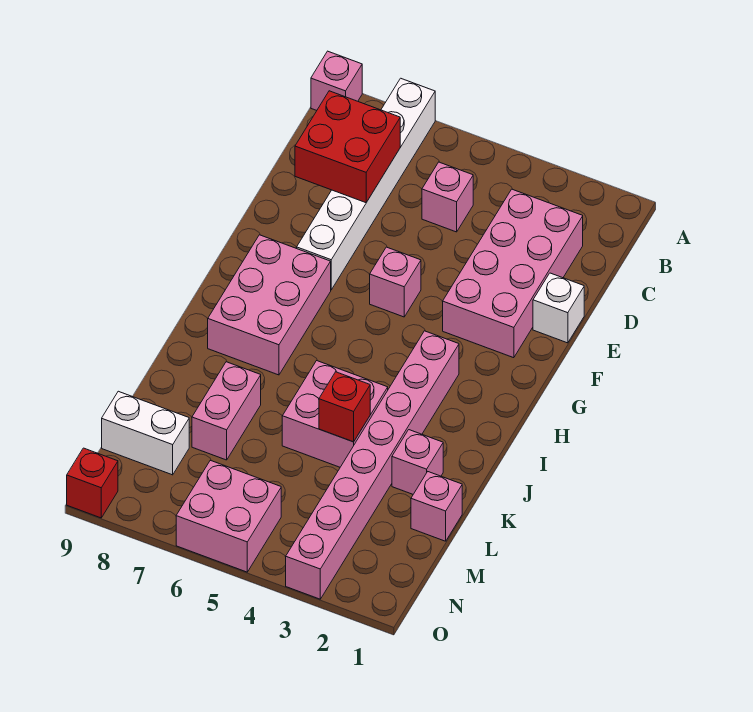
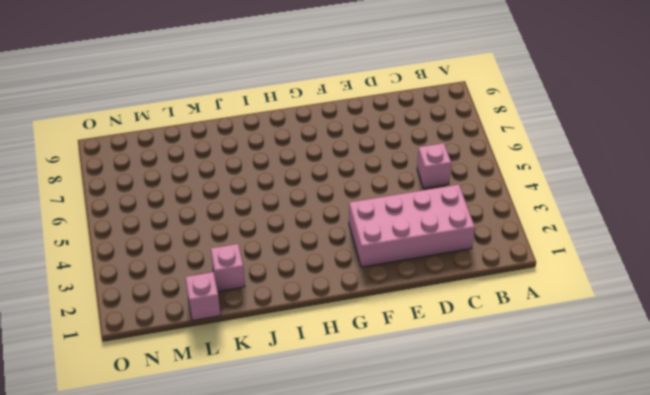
none -> white 1x6 brick [297,78,435,290]
none -> pink 1x1 brick [311,51,362,110]
none -> white 1x1 brick [533,273,584,343]

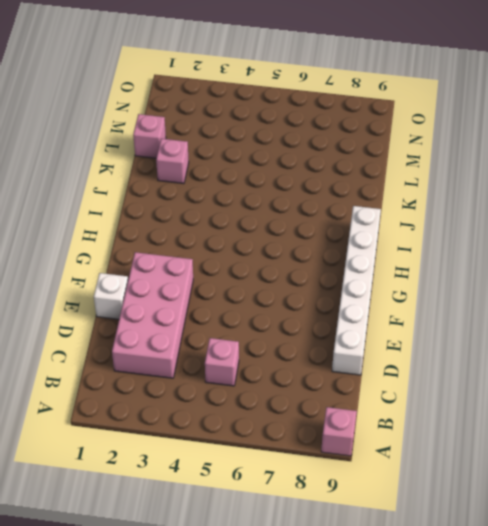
white 1x6 brick [332,206,381,375] -> white 1x6 brick moved to [297,78,435,290]
none -> pink 1x1 brick [370,247,421,317]
none -> pink 2x3 brick [208,235,331,375]
none -> pink 1x8 brick [286,331,459,599]

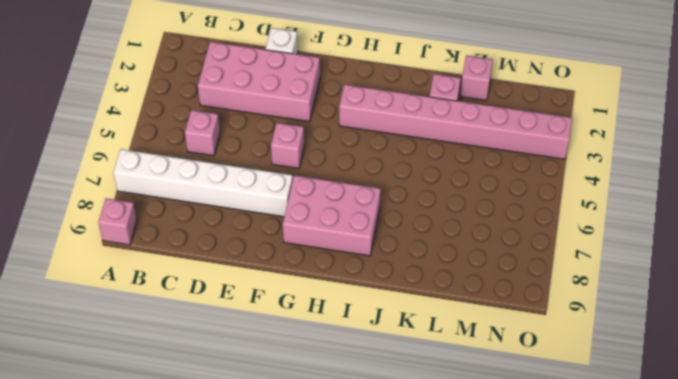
none -> pink 2x2 brick [282,361,388,467]
none -> pink 1x2 brick [192,362,261,460]
none -> white 1x2 brick [102,391,189,475]

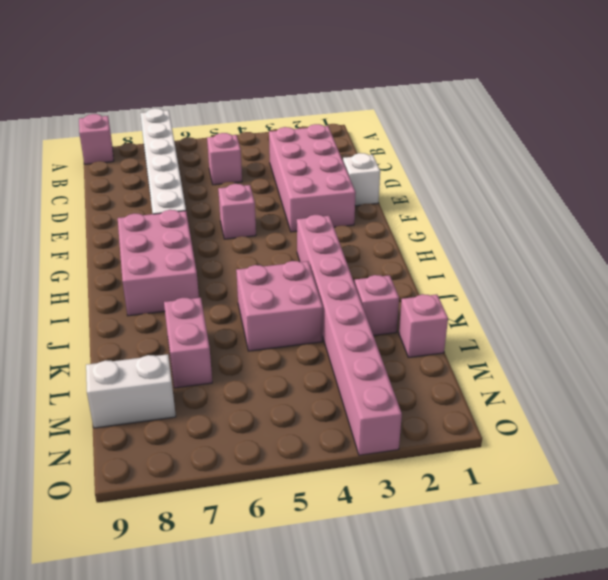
none -> pink 2x2 brick [176,460,281,572]
none -> red 1x1 brick [67,448,118,518]
none -> red 2x2 brick [295,91,400,203]

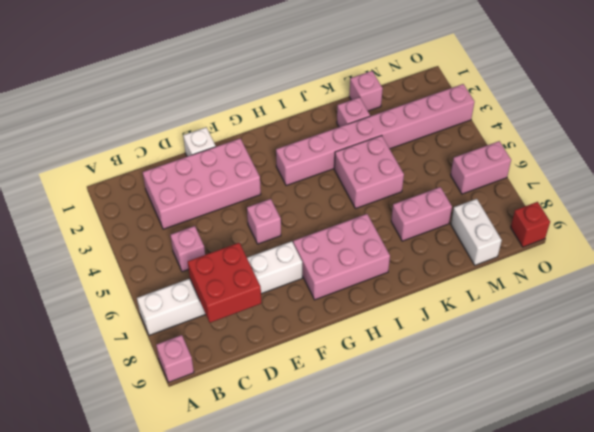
pink 1x2 brick [451,141,511,194] -> pink 2x2 brick [176,460,281,572]
none -> red 1x1 brick [319,372,370,442]

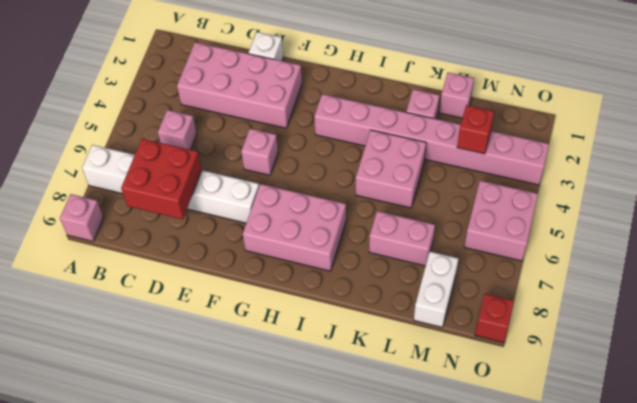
red 1x1 brick [457,105,494,154] -> red 1x1 brick moved to [319,372,370,442]

